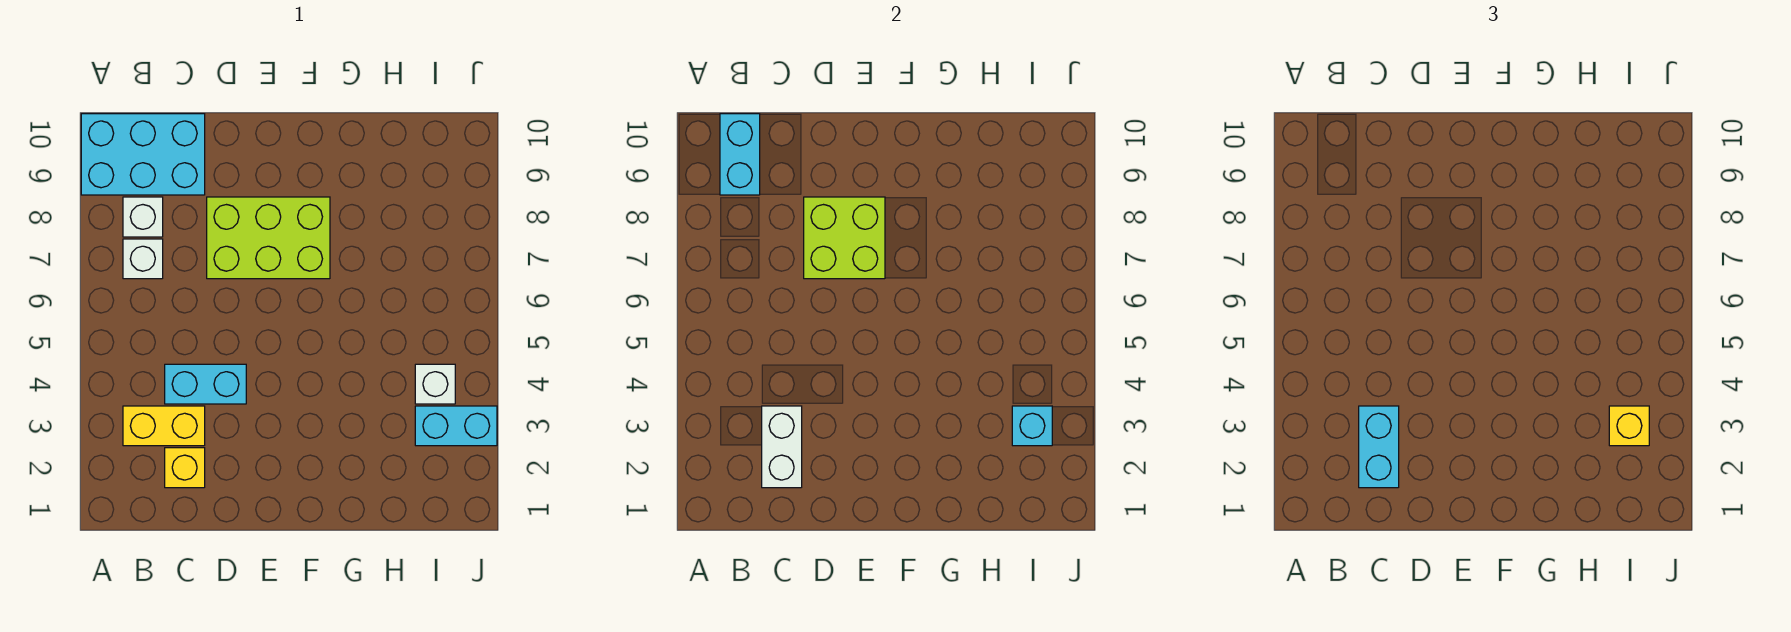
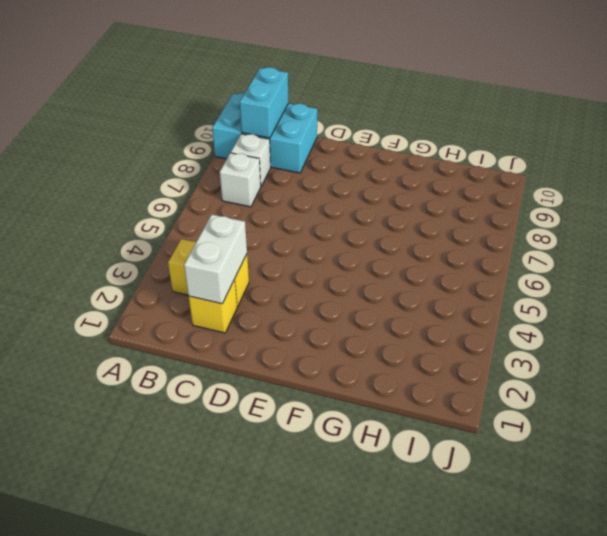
none -> cyan 1x2 brick [165,364,246,404]
none -> lime 2x3 brick [207,197,330,279]
none -> cyan 1x2 brick [415,406,497,446]

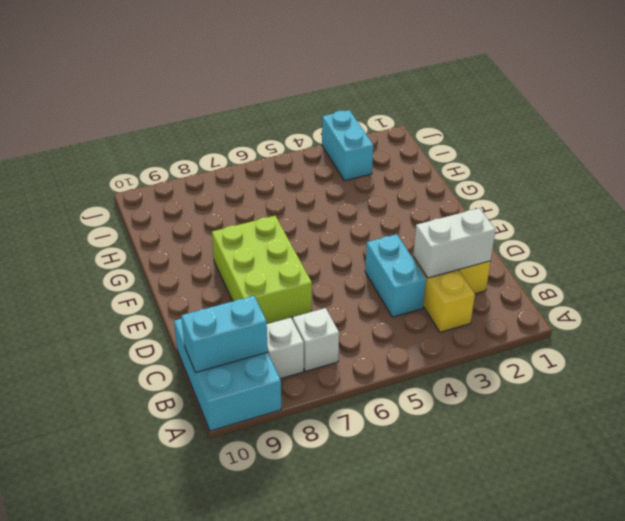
none -> white 1x1 brick [415,364,455,404]
none -> lime 2x2 brick [804,197,885,279]
none -> cyan 1x1 brick [1012,406,1052,446]

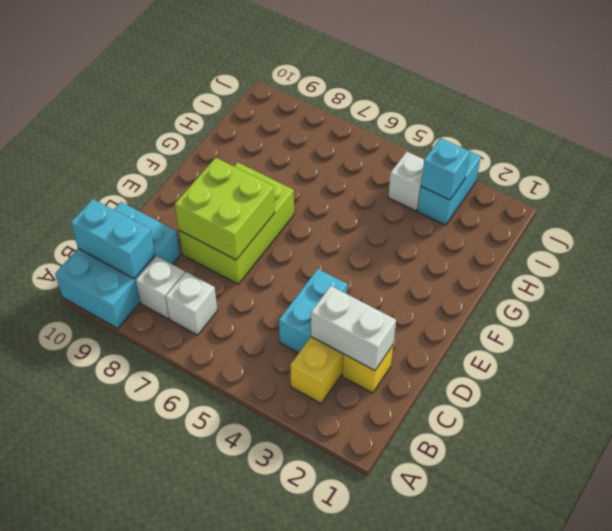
none -> cyan 1x2 brick [1359,406,1399,488]
none -> yellow 1x1 brick [1609,406,1649,446]

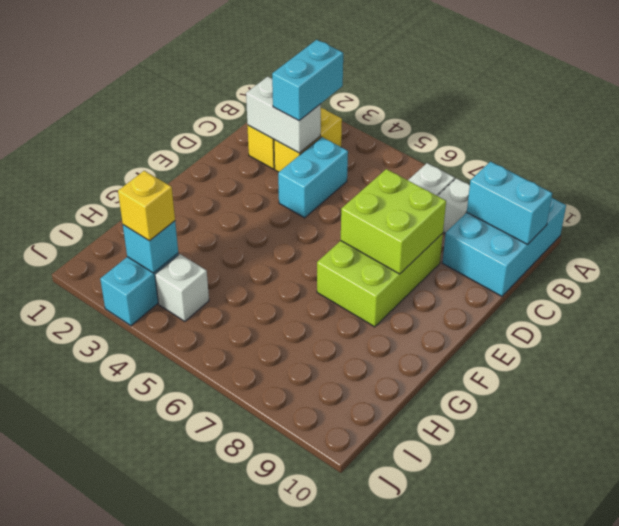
cyan 1x2 brick [272,40,343,121] -> cyan 1x2 brick turned to [1359,406,1399,488]

